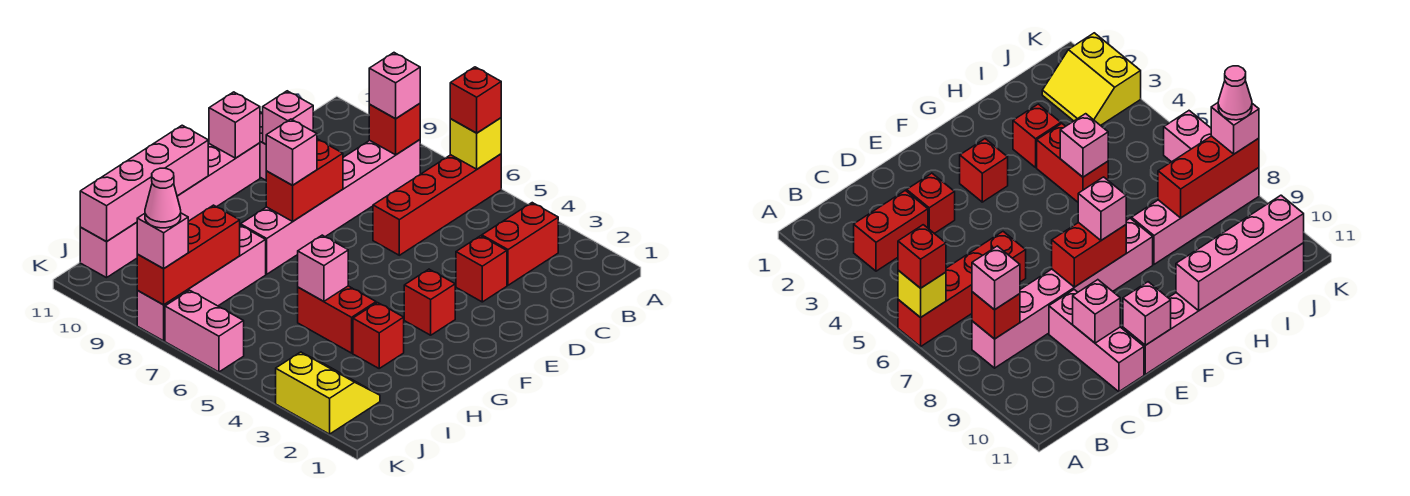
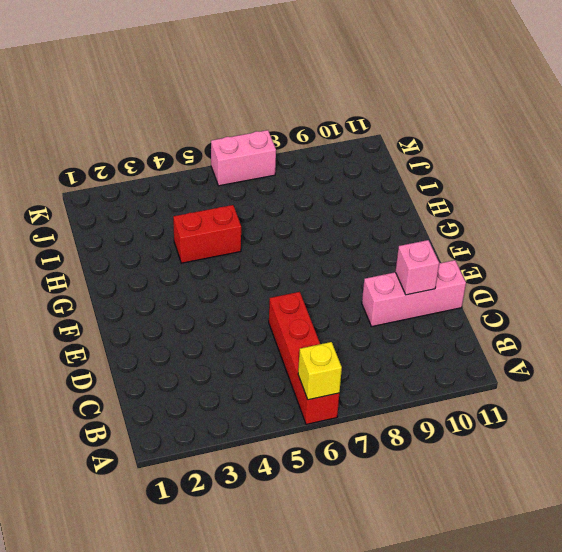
none -> red 1x2 brick [482,203,558,285]
none -> pink 1x6 brick [241,140,420,274]
none -> red 1x1 brick [456,236,507,302]

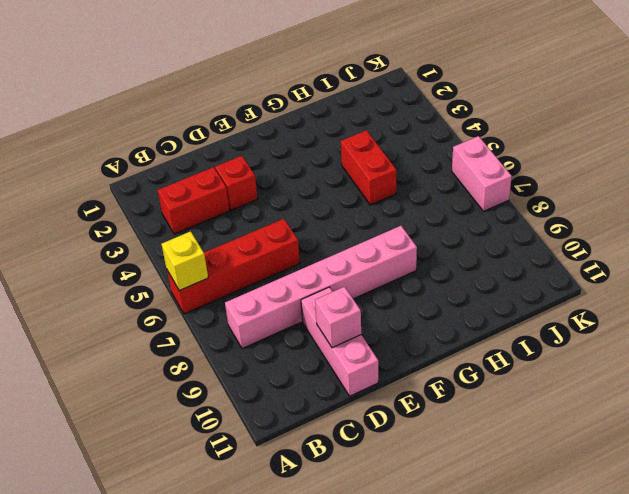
none -> pink 1x6 brick [80,143,260,278]
none -> red 1x1 brick [404,269,455,335]
none -> red 1x1 brick [353,303,404,368]

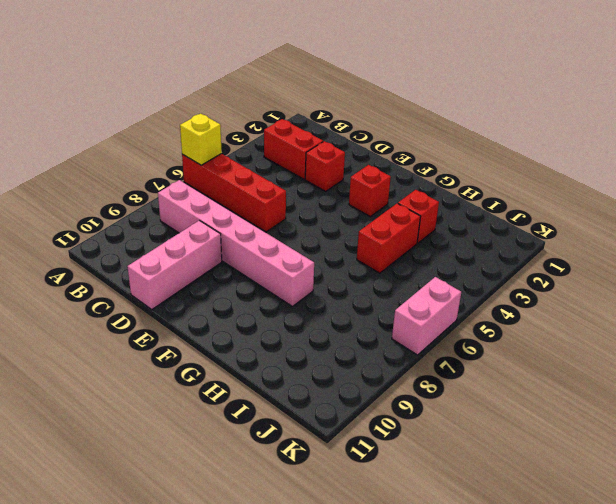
none -> pink 1x6 brick [80,143,260,278]
none -> pink 1x4 brick [137,225,266,341]
none -> yellow 2x2 slope [276,352,380,434]

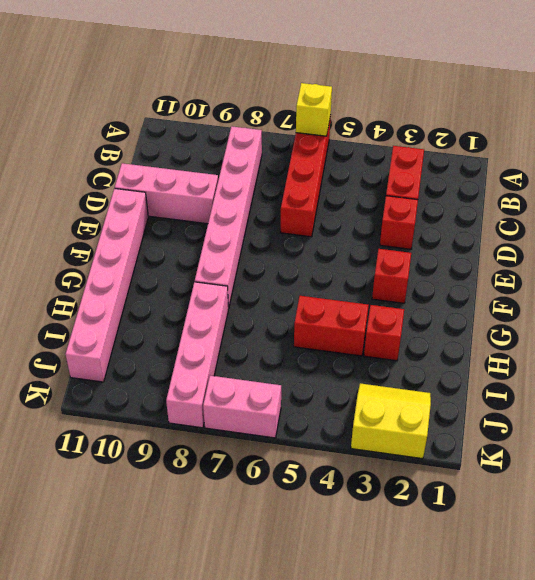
none -> red 1x1 brick [369,104,420,155]
none -> pink 1x1 brick [263,91,313,144]
none -> red 1x2 brick [266,139,343,221]

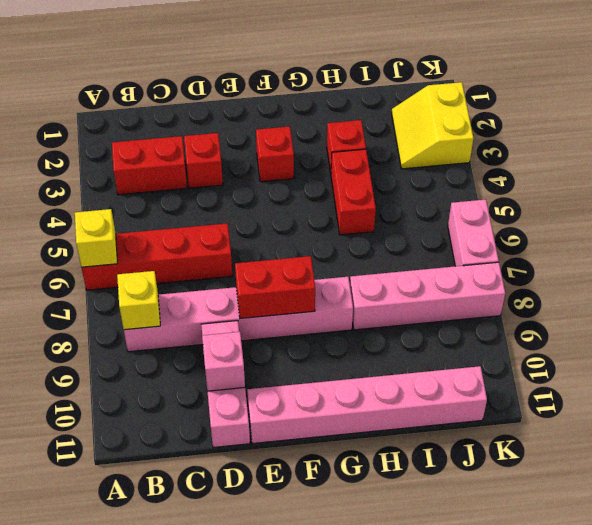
yellow 1x1 brick [117,271,160,330] -> red 1x1 brick [369,104,420,155]
none -> pink 1x1 brick [209,92,260,158]
none -> pink 1x4 brick [80,125,208,241]
none -> pink 1x1 brick [298,235,348,301]

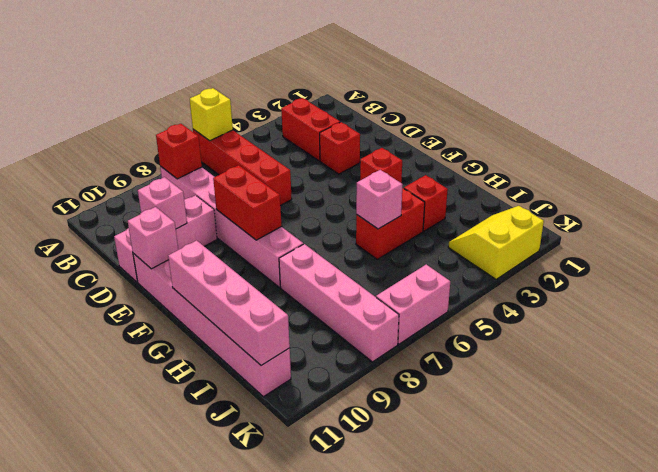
none -> red 1x3 brick [137,205,240,305]
none -> red 1x1 brick [450,67,501,133]
none -> pink 1x1 brick [369,53,420,118]

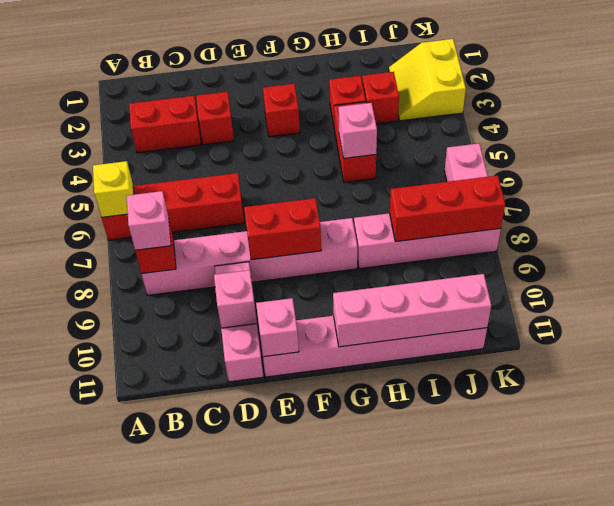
red 1x1 brick [362,72,399,124] -> red 1x1 brick moved to [450,67,501,133]
none -> pink 1x1 brick [266,119,317,185]
none -> pink 1x1 brick [137,213,188,269]
none -> pink 1x1 cone [145,168,181,228]

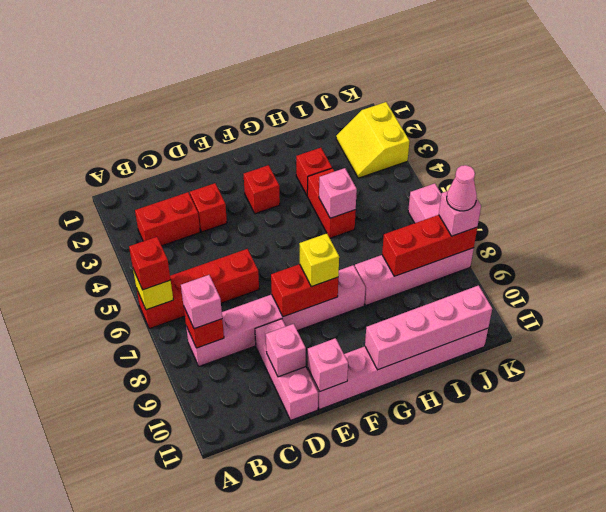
yellow 1x1 brick [299,234,339,287] -> pink 1x1 brick [266,119,317,185]

